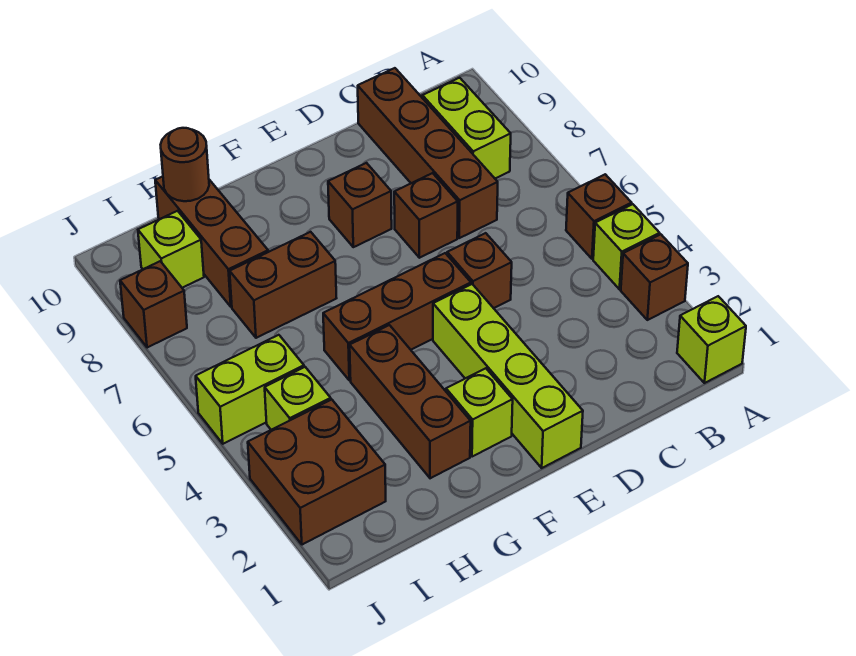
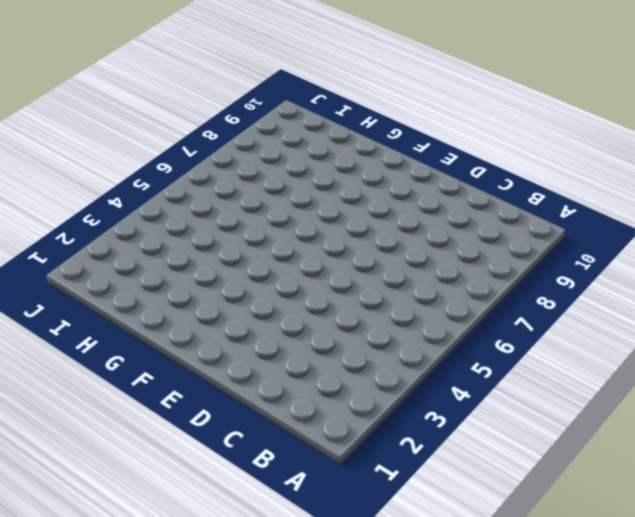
none -> lime 1x1 brick [677,296,746,383]
none -> brown 1x1 brick [621,234,688,320]
none -> lime 1x1 brick [593,204,660,289]

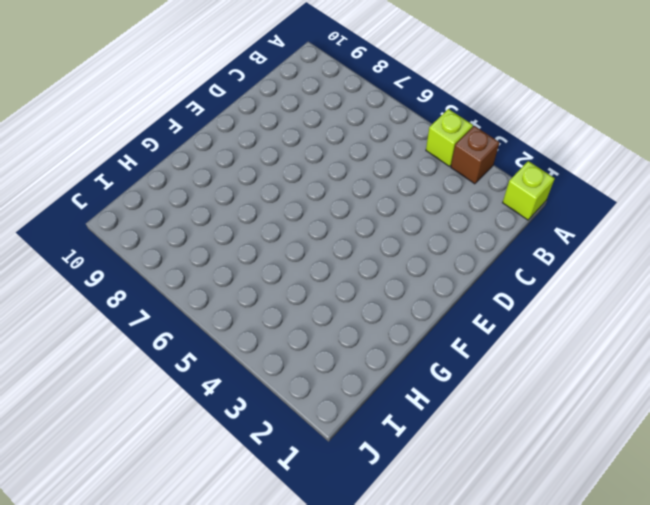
none -> brown 1x1 brick [566,174,632,259]
none -> lime 1x2 brick [422,78,511,178]
none -> brown 1x4 brick [358,68,498,238]

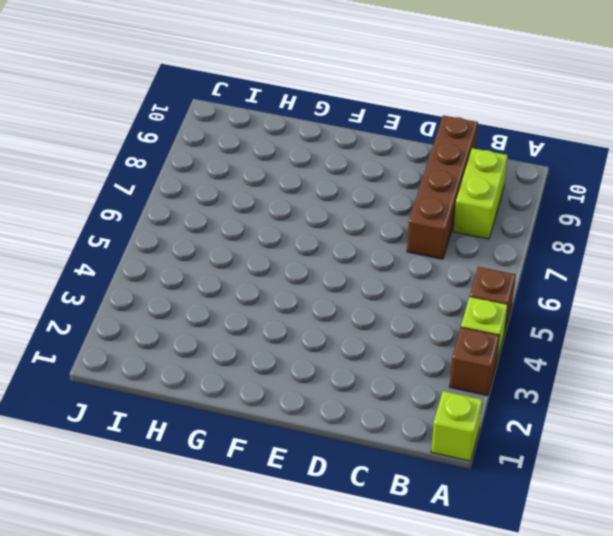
none -> brown 1x1 brick [447,233,512,308]
none -> brown 1x1 brick [394,173,458,258]
none -> lime 1x4 brick [433,284,583,468]

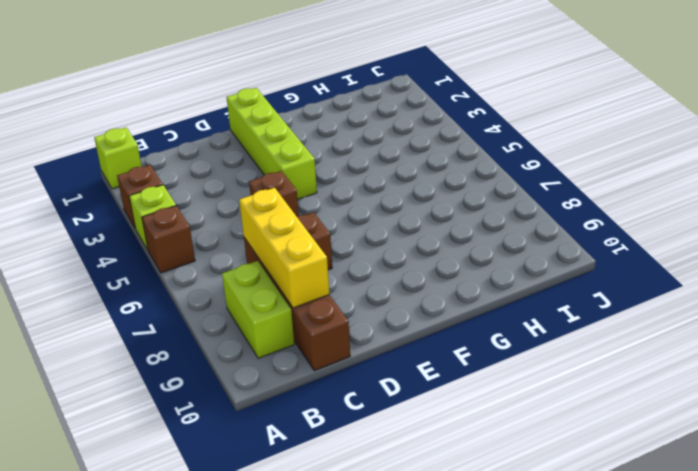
yellow 1x3 brick [239,188,329,308] -> none
none -> brown 1x3 brick [323,253,471,380]
none -> brown 1x1 brick [328,163,392,247]
none -> lime 1x1 brick [446,368,513,457]

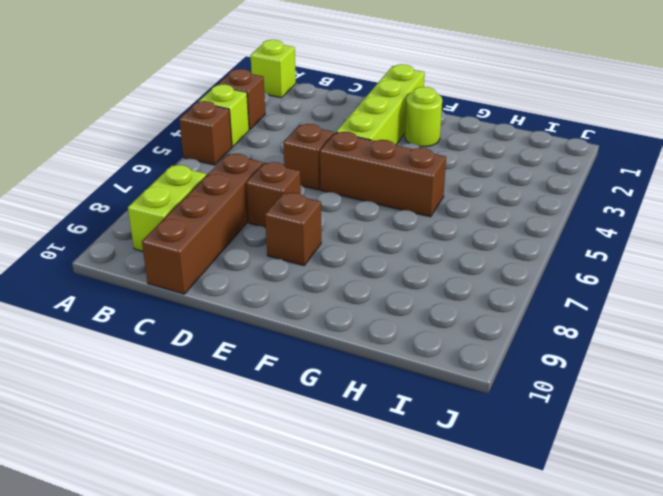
lime 1x1 round brick [405,87,442,147] -> lime 1x1 brick [446,368,513,457]
none -> brown 1x3 brick [350,325,471,478]
none -> brown 1x2 brick [230,232,336,338]
none -> brown 1x3 brick [155,176,268,307]

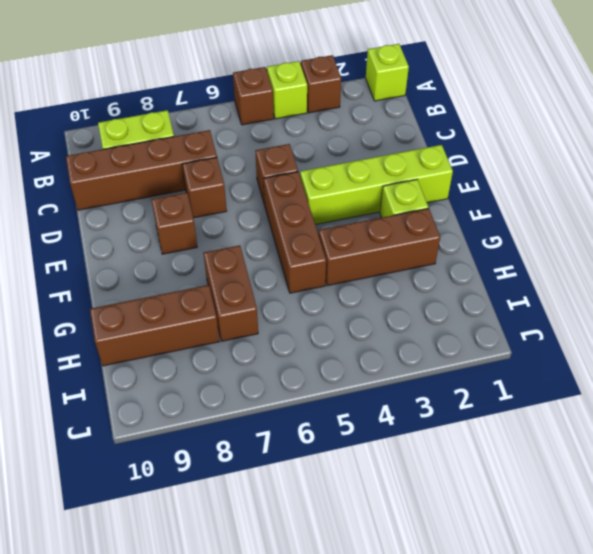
none -> brown 2x2 brick [248,400,386,545]
none -> lime 1x1 brick [265,367,331,430]
none -> lime 1x2 brick [196,335,304,444]

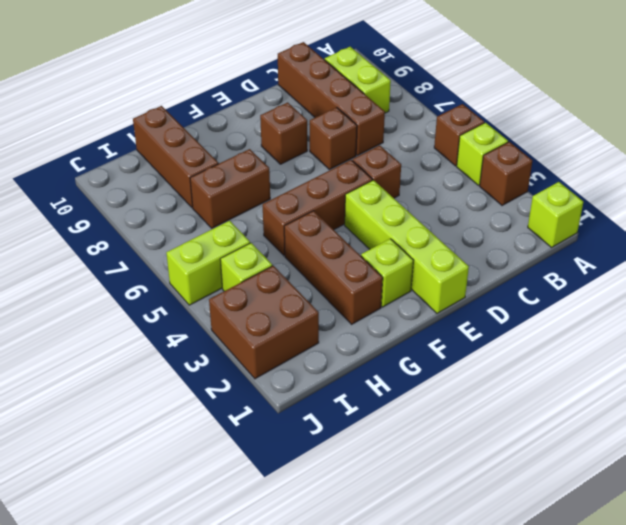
none -> lime 1x1 brick [138,211,204,288]
none -> brown 1x1 brick [120,261,187,348]
none -> brown 1x1 round brick [161,128,209,201]

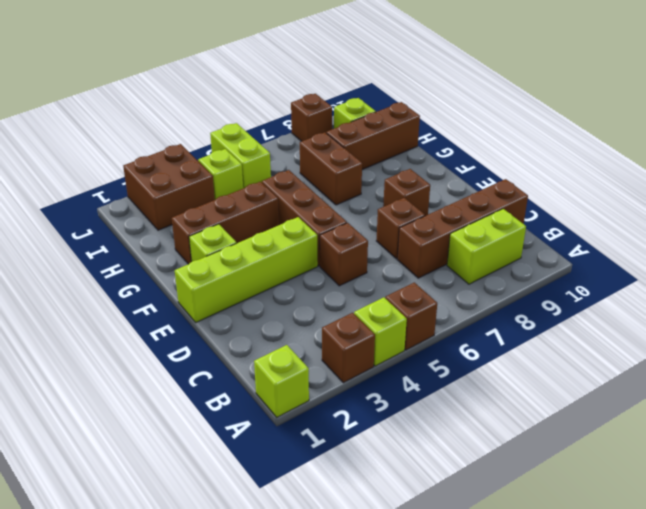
none -> brown 1x1 round brick [161,128,209,201]

